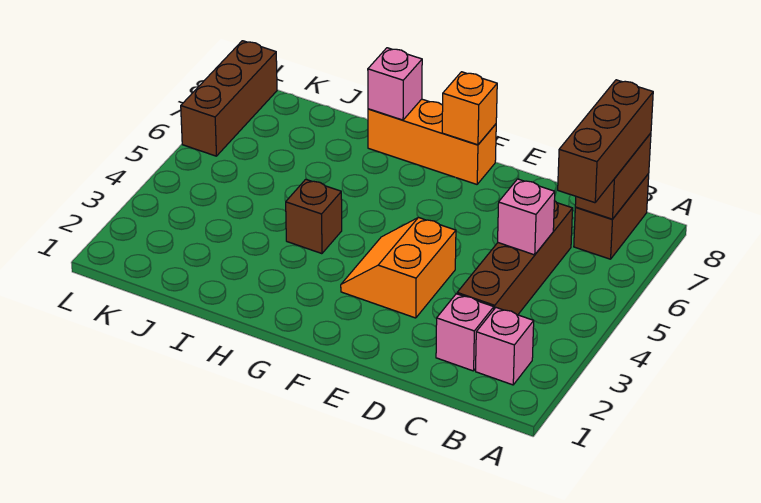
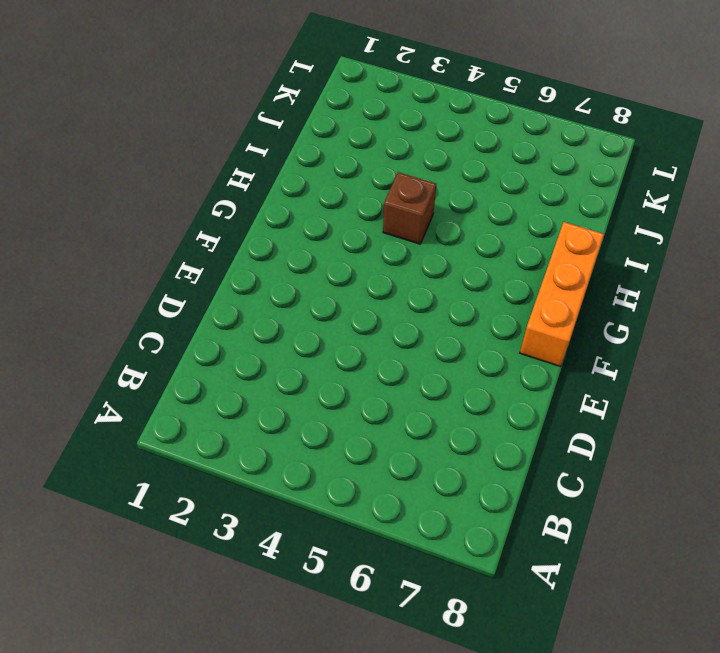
none -> pink 1x1 brick [476,308,534,385]
none -> brown 1x2 brick [574,174,649,259]
none -> pink 1x1 brick [436,294,494,371]

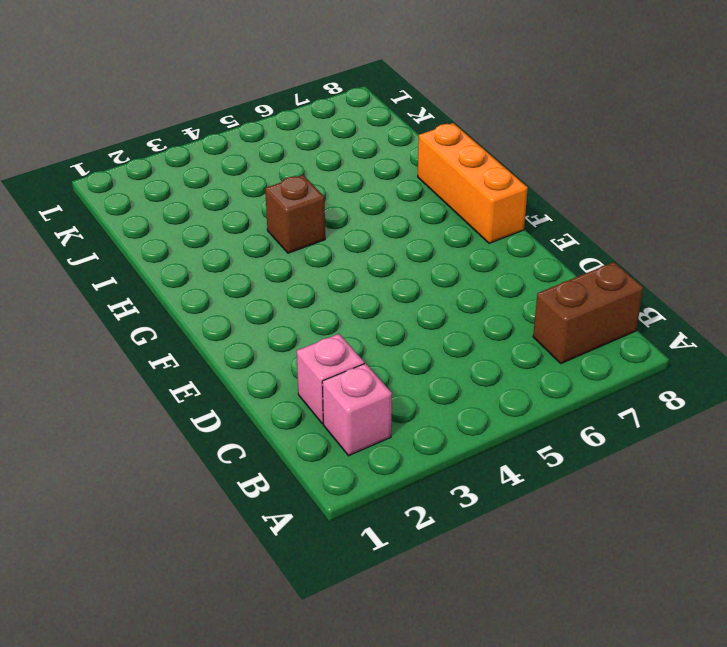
none -> brown 1x4 brick [457,201,573,315]
none -> orange 2x2 slope [341,217,456,318]
none -> brown 1x3 brick [181,41,277,156]

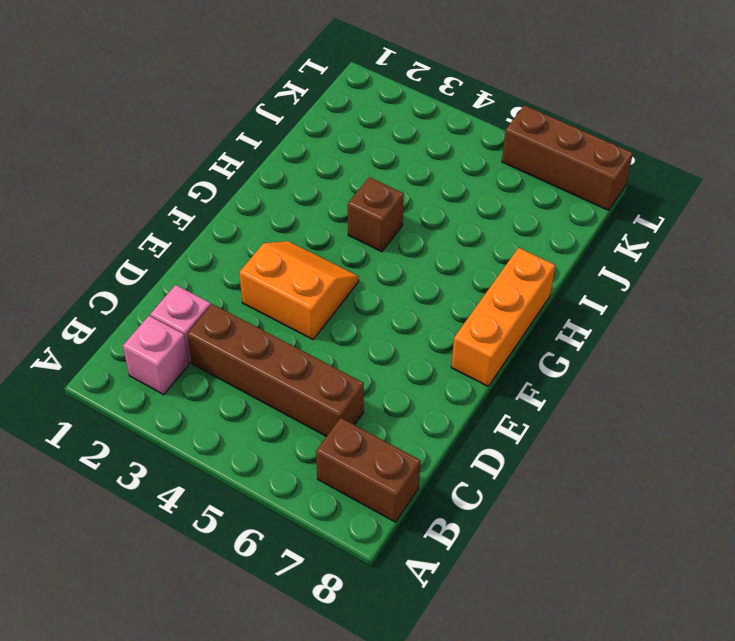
none -> brown 1x2 brick [575,133,651,219]
none -> pink 1x1 brick [498,179,555,255]
none -> orange 1x1 brick [442,72,497,145]

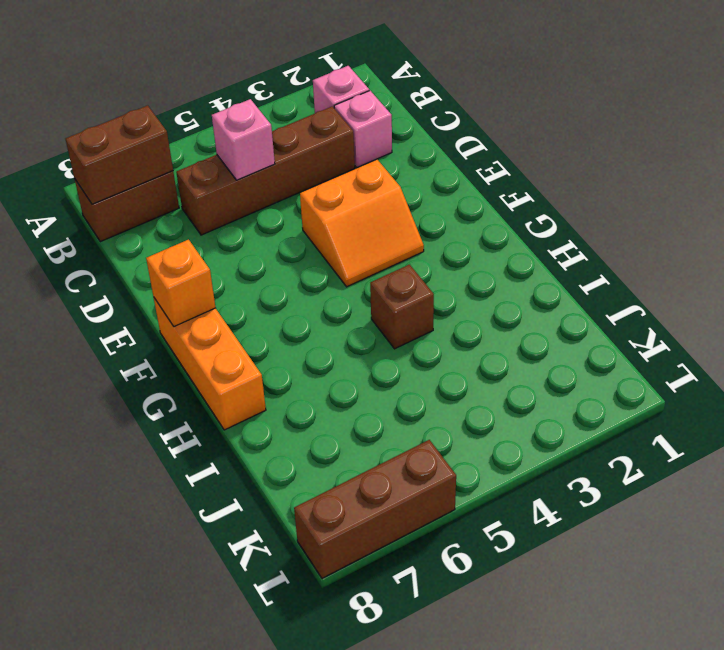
none -> pink 1x1 brick [368,48,422,120]
none -> brown 1x3 brick [558,80,653,203]

